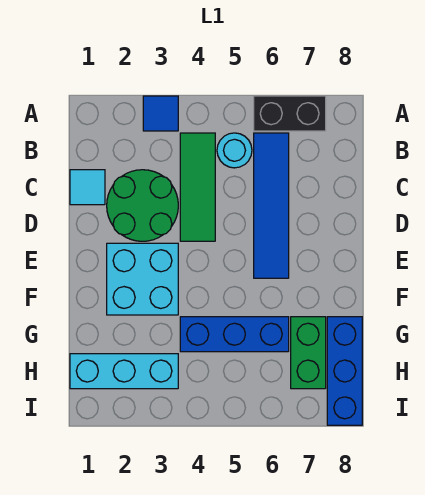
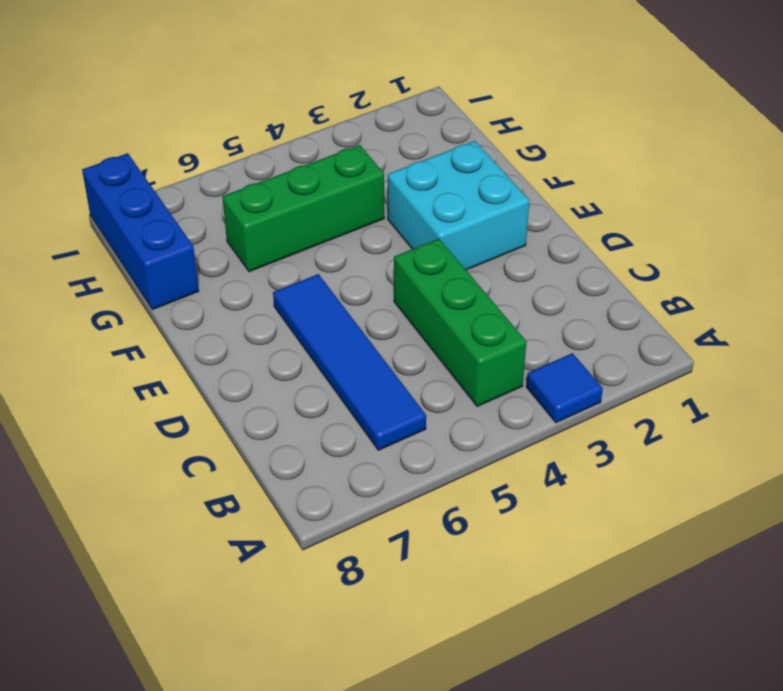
green 1x3 brick [394,239,526,407] -> green 1x3 tile [180,133,215,241]
green 1x3 brick [222,145,384,272] -> blue 1x3 brick [180,317,289,352]
none -> black 1x2 brick [254,96,326,131]
none -> cyan 1x1 round brick [217,133,252,168]
none -> cyan 1x1 tile [70,170,105,205]

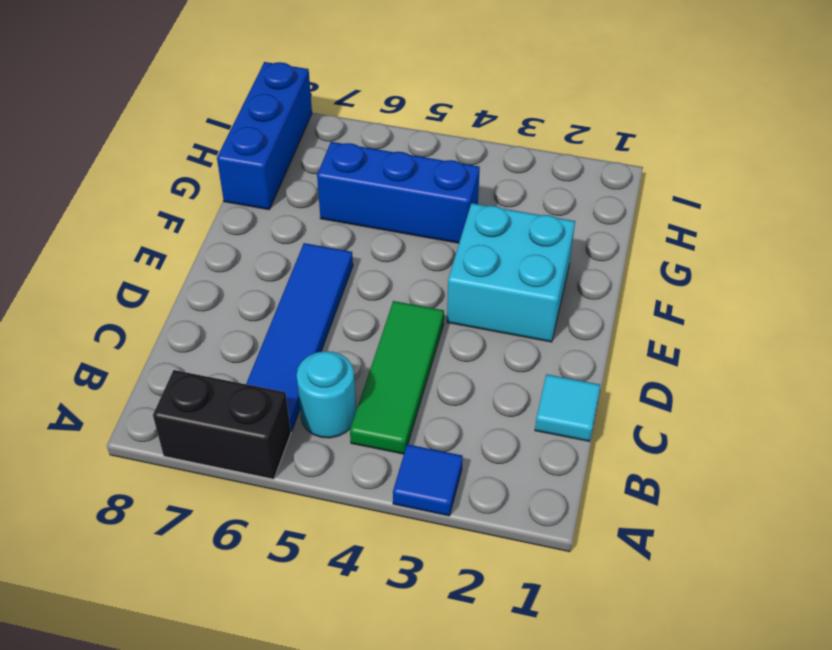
none -> green 2x2 round brick [107,170,178,241]
none -> green 1x2 brick [291,317,326,389]
none -> cyan 1x3 brick [70,354,178,389]

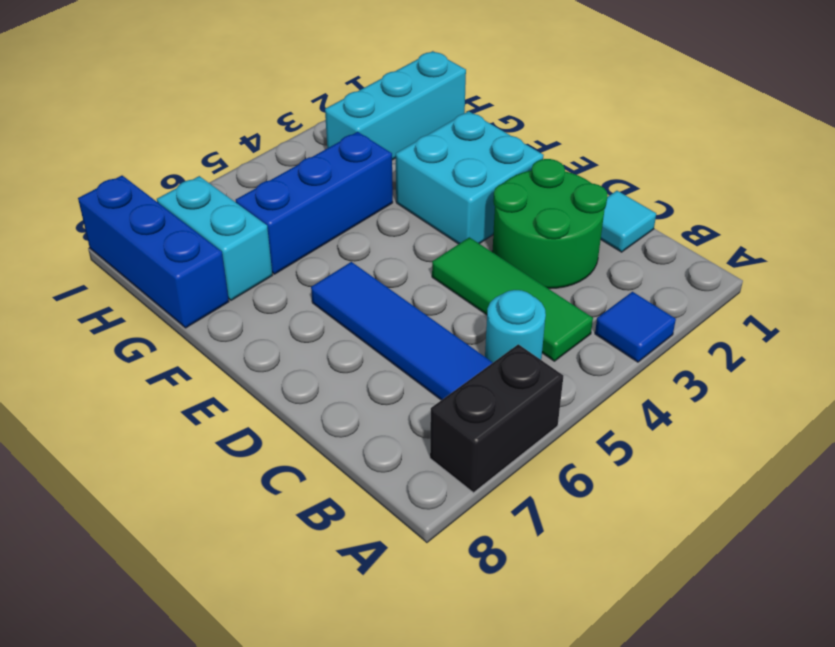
cyan 1x2 brick [157,176,272,300] -> green 1x2 brick [291,317,326,389]

